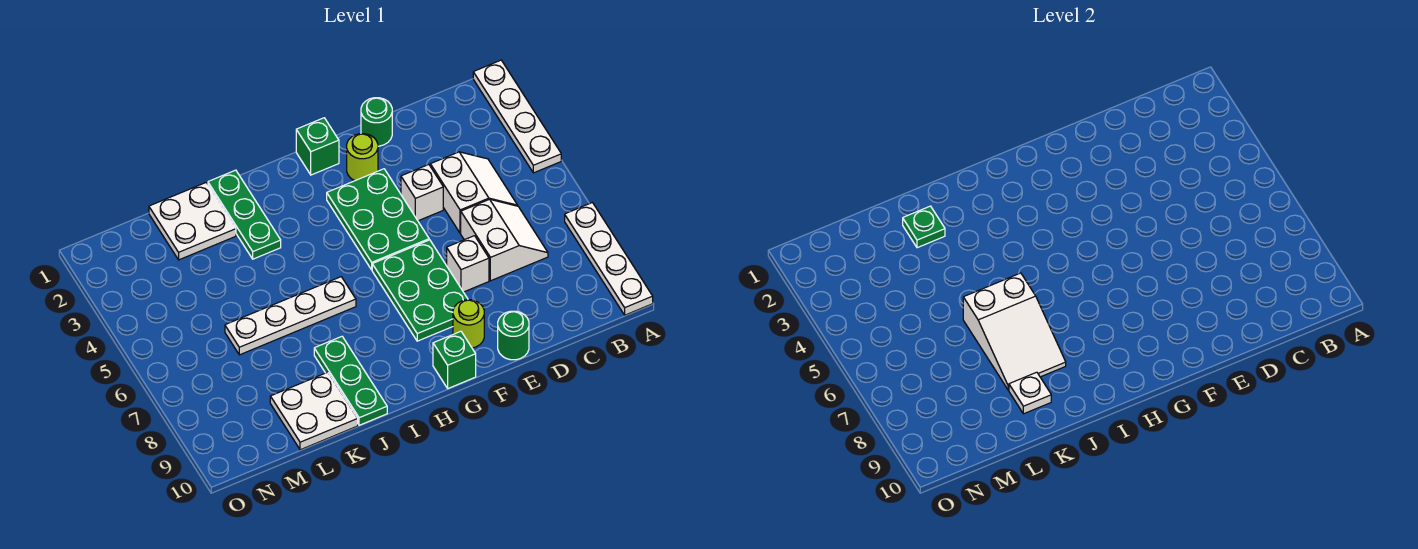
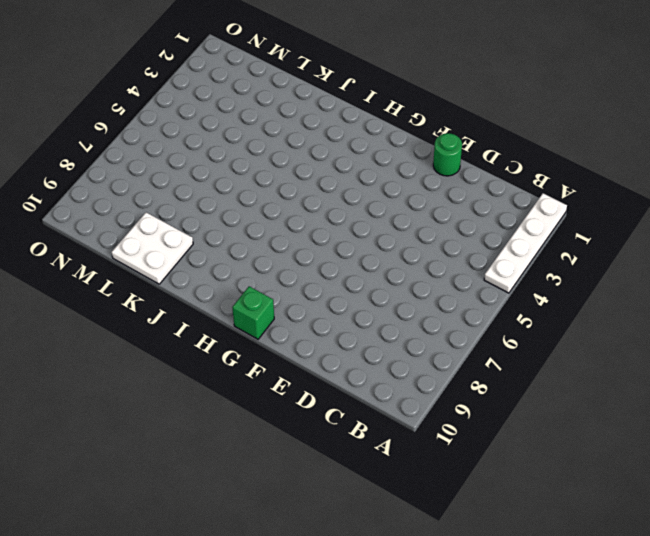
none -> white 1x4 plate [565,203,653,315]
none -> white 2x2 slope [430,152,518,233]
none -> white 2x2 slope [461,199,548,281]

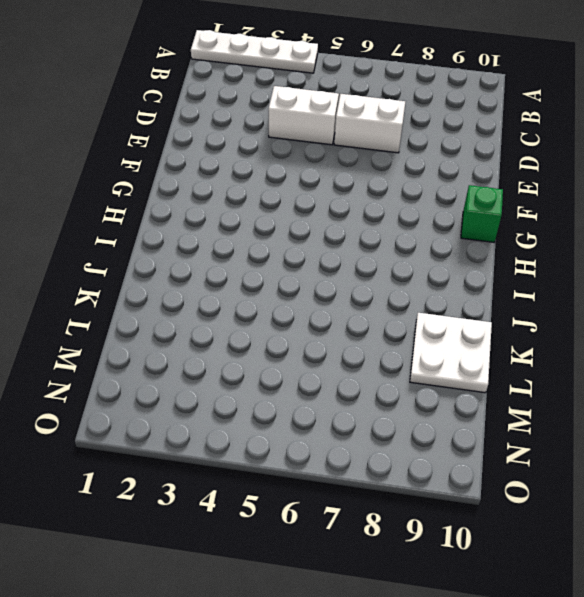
none -> white 1x4 plate [565,203,653,315]
none -> green 1x1 round brick [361,98,392,146]
none -> white 1x1 brick [401,165,443,221]

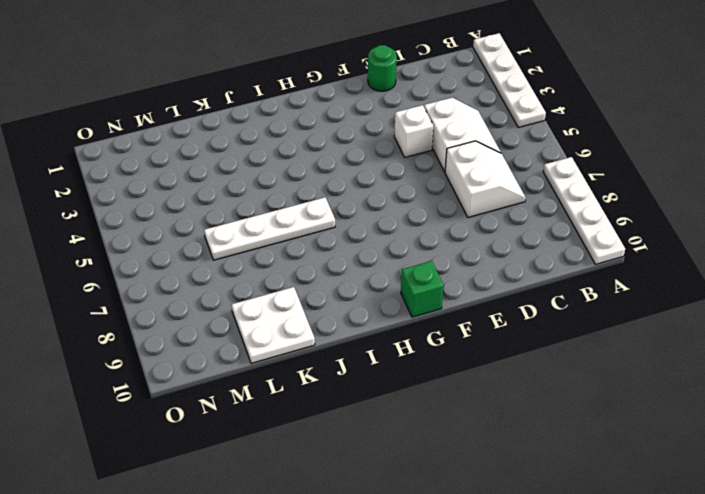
none -> white 1x1 brick [447,236,489,292]
none -> green 1x1 round brick [498,311,529,360]
none -> lime 1x1 round brick [347,134,378,181]

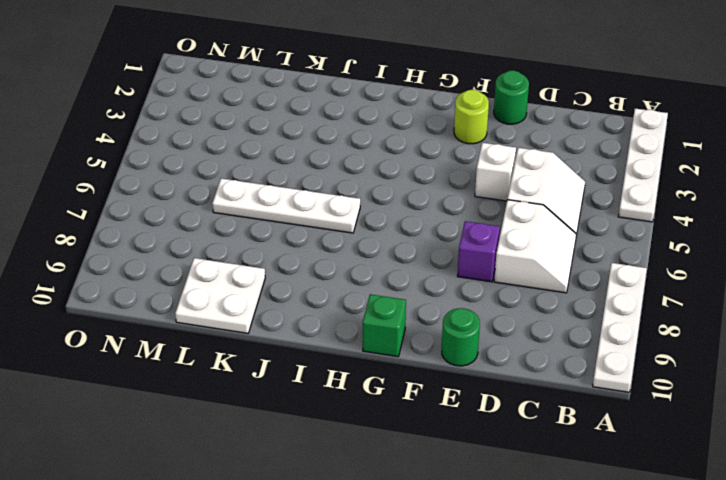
purple 1x1 brick [457,221,500,282] -> white 1x1 brick [447,236,489,292]
none -> green 2x3 plate [327,169,429,270]
none -> green 2x3 plate [372,240,468,341]
none -> lime 1x1 round brick [453,300,484,348]

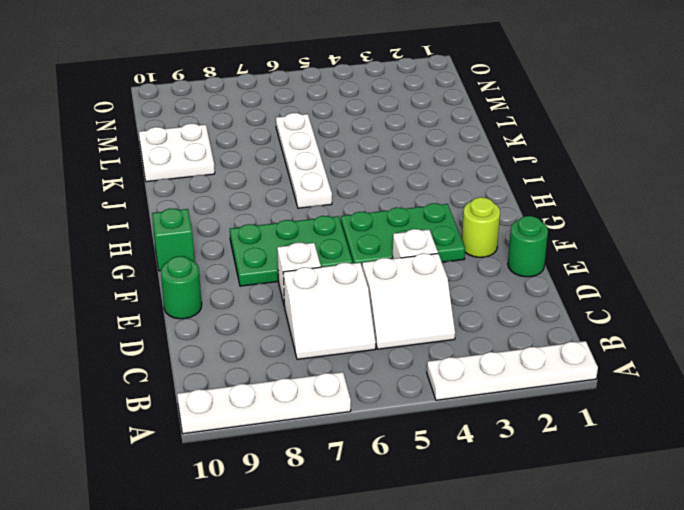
none -> lime 1x1 round brick [453,300,484,348]
none -> green 1x1 brick [296,118,339,175]
none -> green 1x3 plate [208,170,281,259]

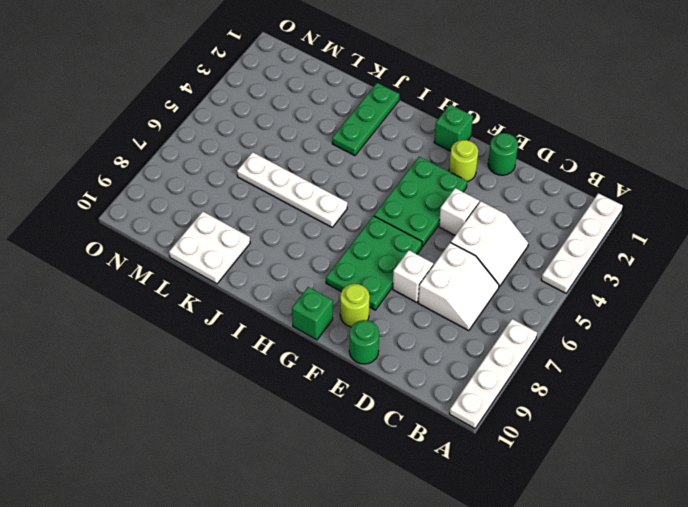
none -> green 1x3 plate [314,337,387,425]
none -> white 2x2 plate [149,183,236,260]
none -> white 2x3 slope [963,273,1066,390]

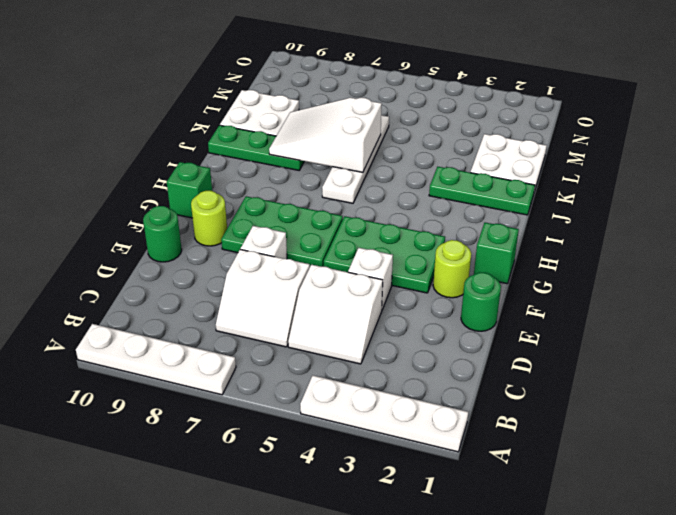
none -> green 1x1 plate [903,206,945,248]
none -> white 1x1 plate [1009,372,1051,414]

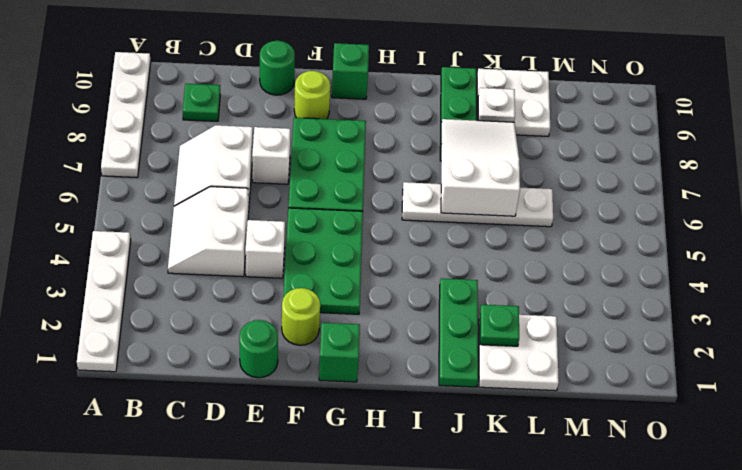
green 1x1 plate [183,84,220,121] -> none

